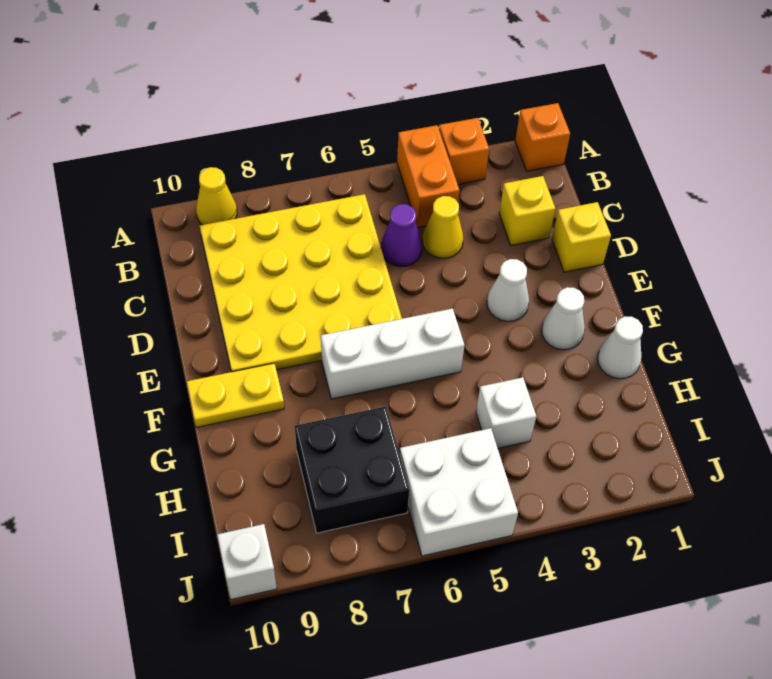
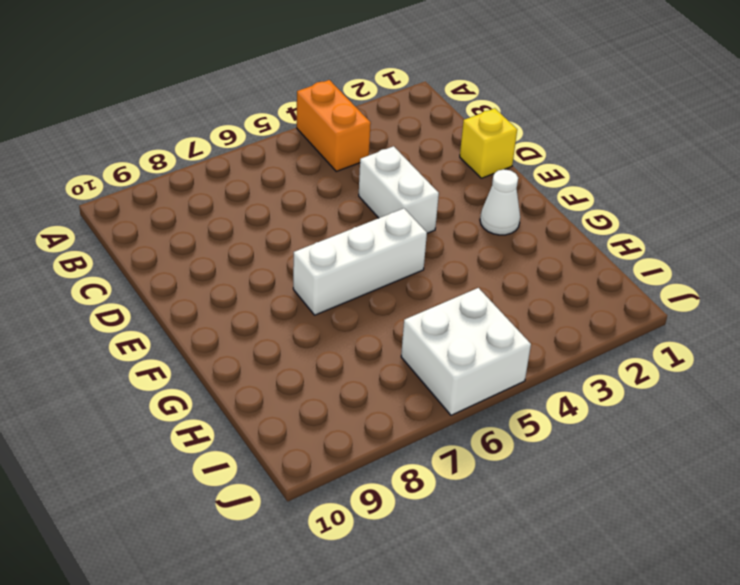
white 1x2 brick [359,146,439,233] -> none
none -> orange 1x1 brick [515,103,570,171]
none -> orange 1x1 brick [439,118,489,184]
none -> yellow 1x1 cone [196,167,237,225]

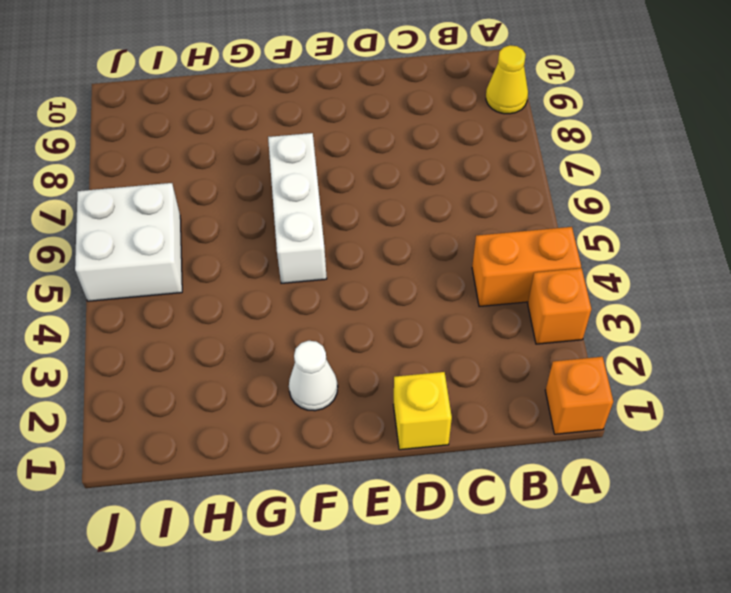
none -> yellow 4x4 plate [200,194,402,372]
none -> yellow 1x1 brick [499,176,555,245]
none -> yellow 1x1 cone [422,196,463,258]

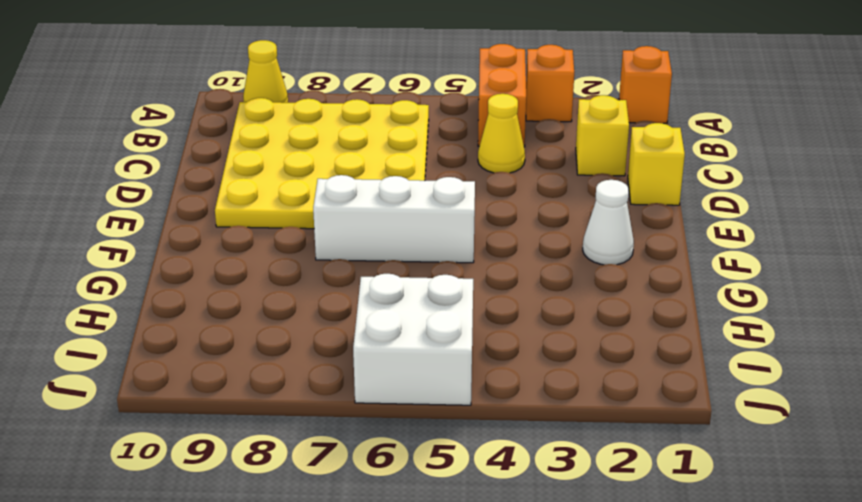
none -> purple 1x1 cone [381,204,422,267]
none -> white 1x1 cone [487,259,529,321]
none -> yellow 1x2 plate [187,363,284,427]

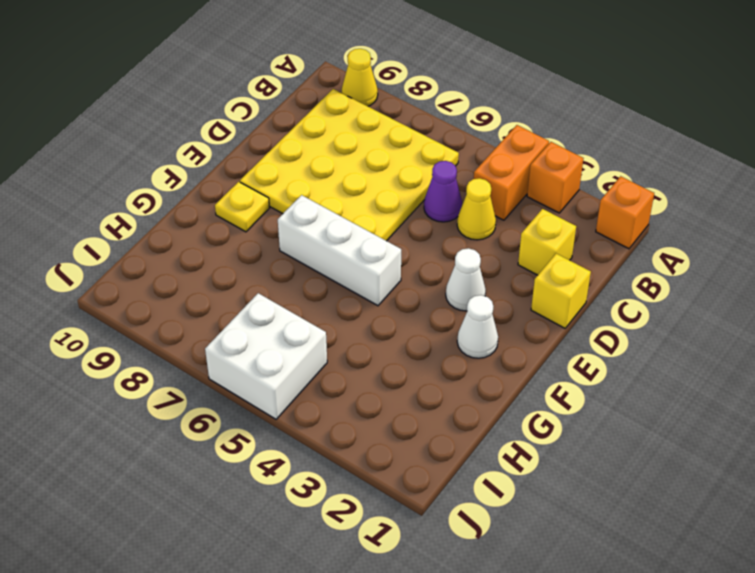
yellow 1x1 plate [215,182,269,232] -> yellow 1x2 plate [187,363,284,427]
none -> white 1x1 cone [597,316,643,379]
none -> white 1x1 brick [476,377,536,448]
none -> black 2x2 brick [295,406,409,533]

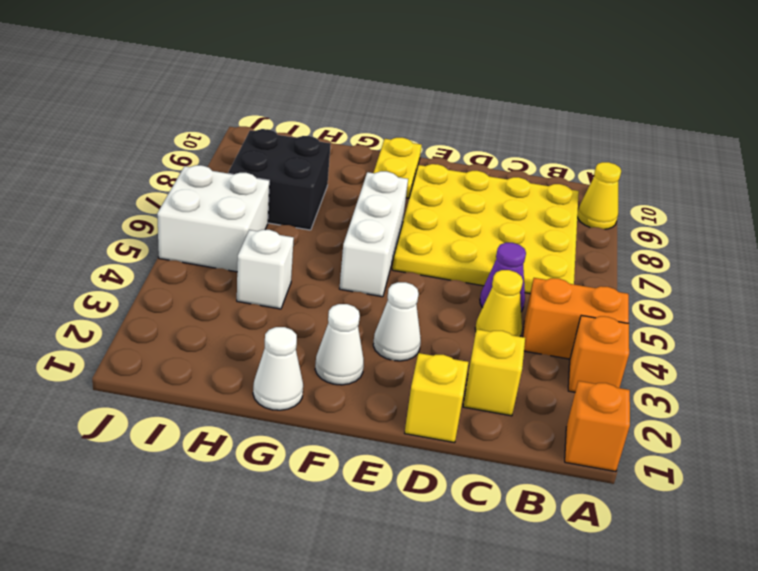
none -> white 1x1 brick [217,524,277,599]

